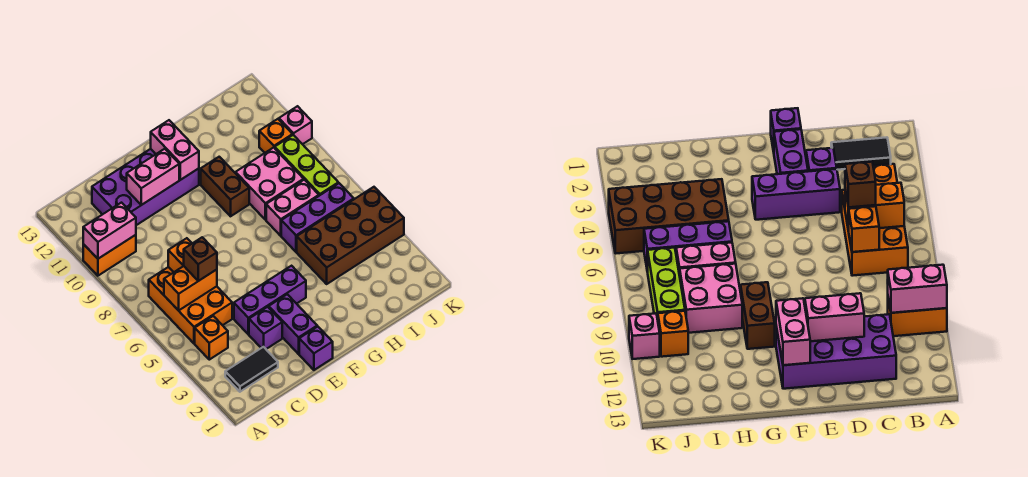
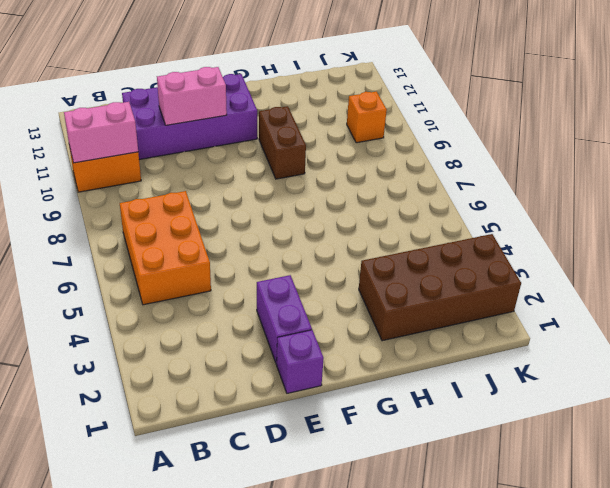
brown 2x4 brick [359,234,521,341] -> brown 2x4 brick moved to [297,187,404,284]
none -> black 1x2 tile [225,347,278,392]
none -> orange 1x1 brick [195,316,228,360]
none -> purple 1x1 brick [249,307,282,349]

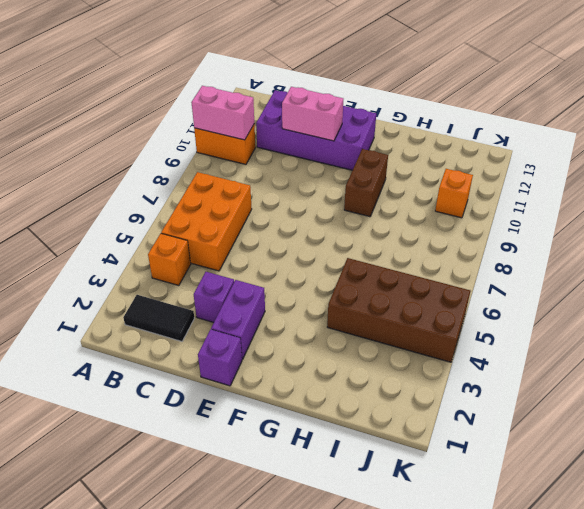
none -> purple 1x3 brick [234,266,306,334]
none -> purple 1x3 brick [281,183,354,252]
none -> pink 1x2 brick [266,180,319,236]

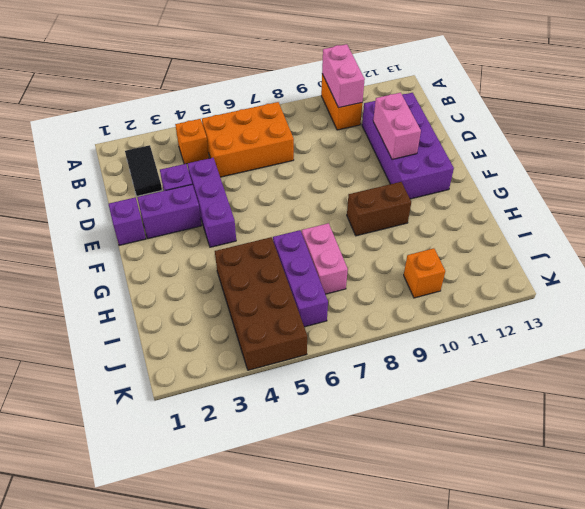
none -> pink 2x2 brick [236,148,304,220]
none -> lime 1x3 brick [275,135,338,196]
none -> pink 1x1 brick [279,106,312,144]

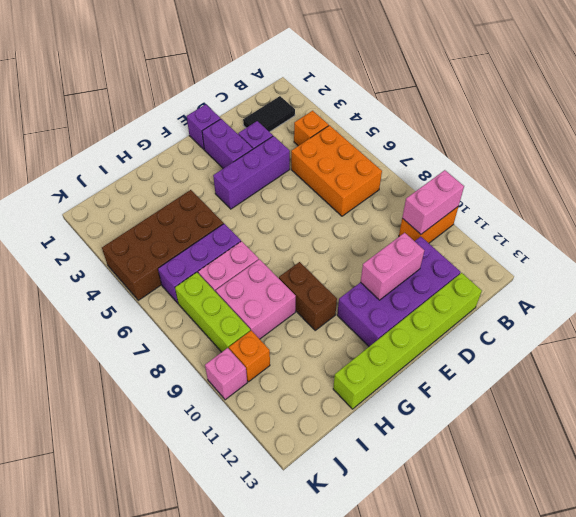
lime 1x6 brick [333,273,482,409] -> none
none -> orange 1x2 brick [164,266,217,311]
none -> orange 1x1 brick [168,238,192,272]
none -> pink 1x2 brick [151,120,199,180]

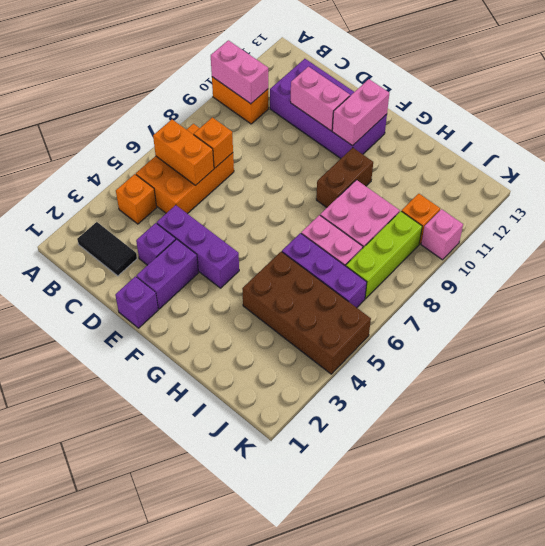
none -> brown 1x1 brick [184,237,217,281]

